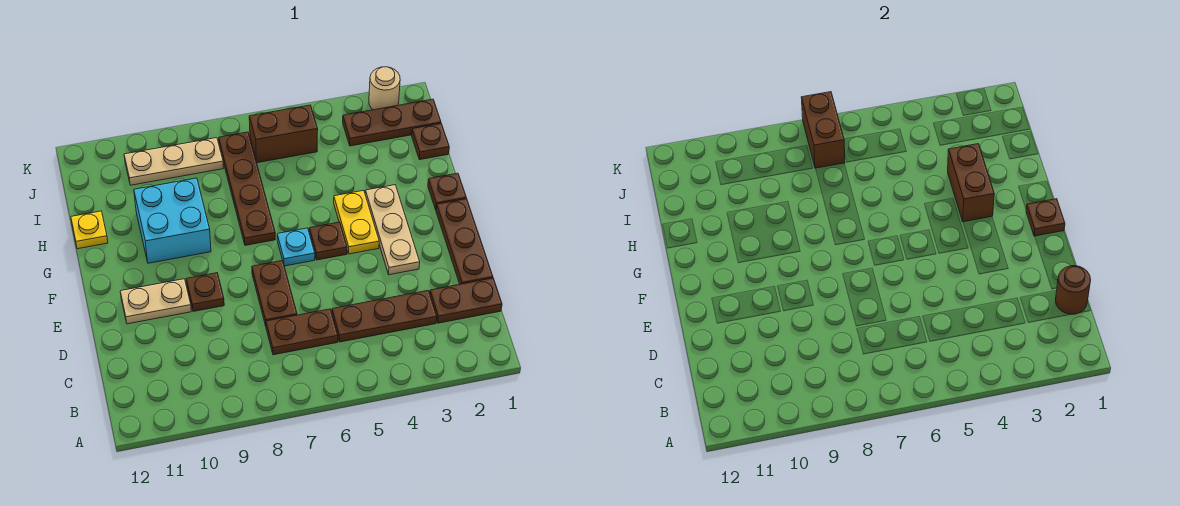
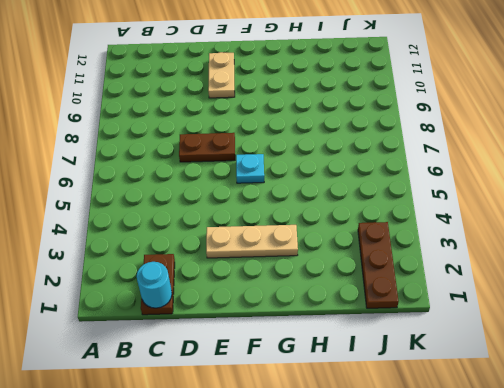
cyan 1x1 round brick [137,262,172,308] -> brown 1x1 round brick [1056,266,1091,314]
none -> brown 1x3 plate [332,291,437,342]
none -> brown 1x2 plate [266,309,338,355]
none -> brown 1x3 plate [436,199,493,284]

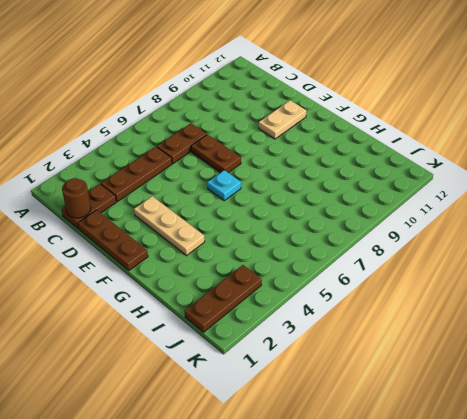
none -> brown 1x1 plate [186,273,224,311]
none -> yellow 1x2 plate [334,190,379,254]
none -> brown 1x1 plate [309,222,347,260]

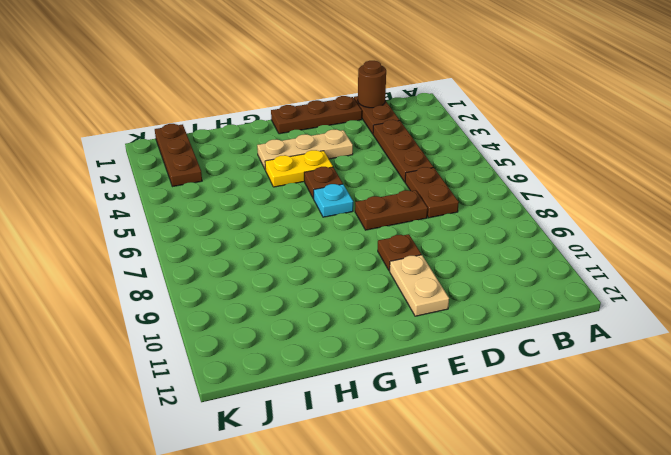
none -> brown 1x1 plate [428,173,466,210]
none -> brown 1x4 plate [219,132,275,245]
none -> cyan 2x2 brick [134,178,211,263]

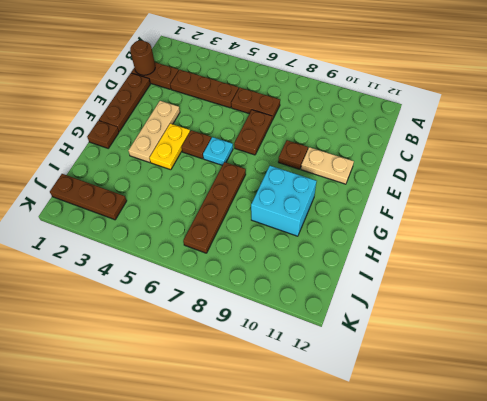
none -> yellow 1x1 plate [71,211,108,249]
none -> brown 1x1 plate [412,124,449,160]
none -> brown 1x2 brick [249,105,318,163]

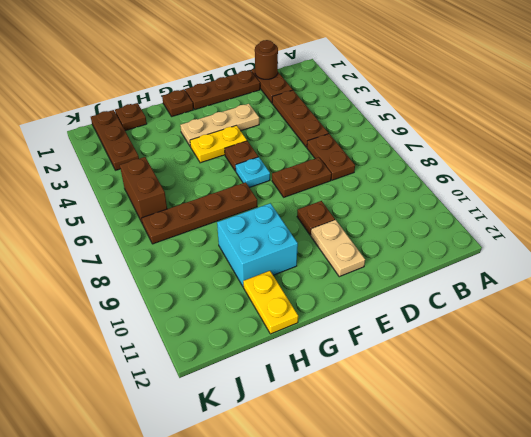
yellow 1x2 plate [243,271,298,334] -> yellow 1x1 plate [71,211,108,249]
none -> tan 1x3 plate [124,138,223,185]
none -> tan 1x1 round brick [369,67,400,110]
none -> brown 1x1 plate [1026,199,1065,236]

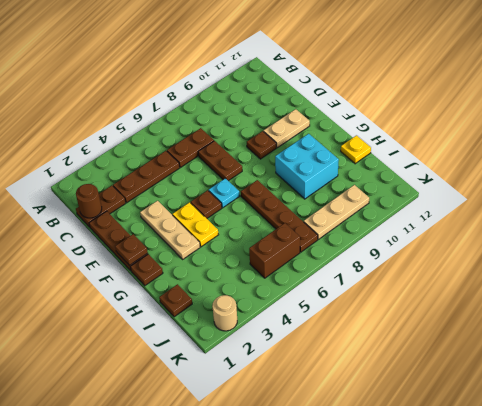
none -> brown 1x3 plate [343,99,441,146]
none -> brown 1x2 brick [948,144,994,222]
none -> brown 1x2 brick [801,92,845,168]

